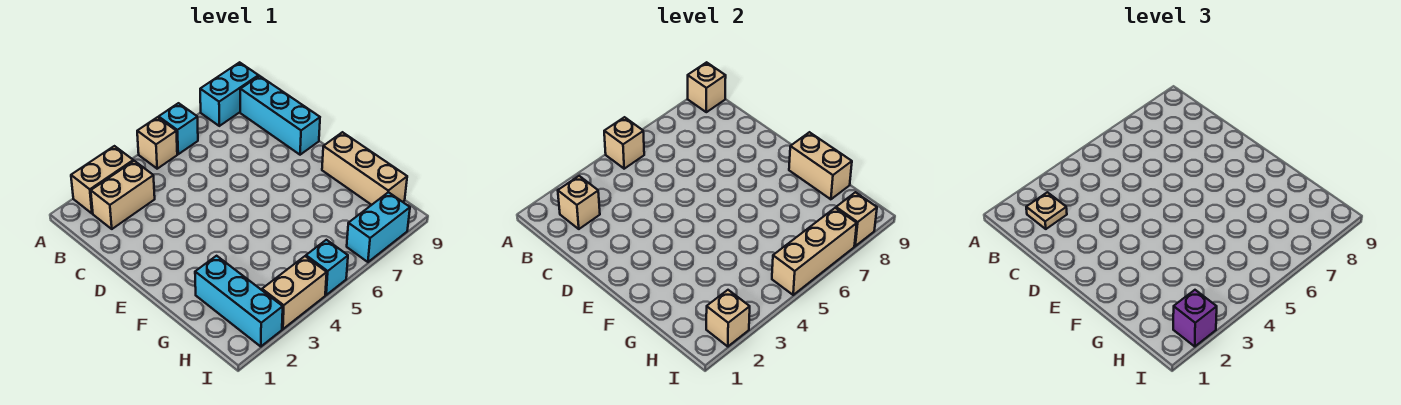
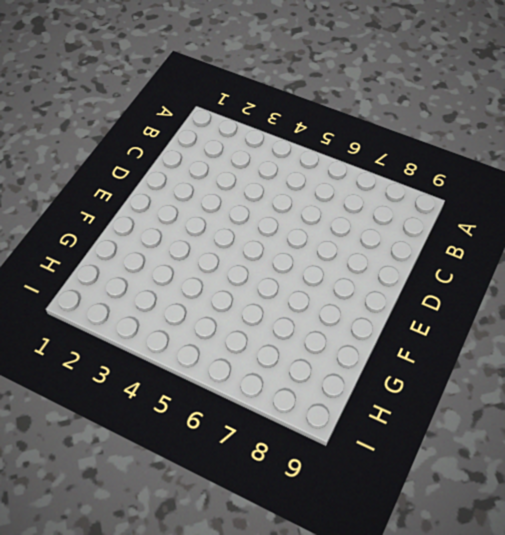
none -> tan 1x2 brick [71,146,133,213]
none -> tan 1x1 brick [137,117,177,169]
none -> cyan 1x1 brick [159,103,198,154]

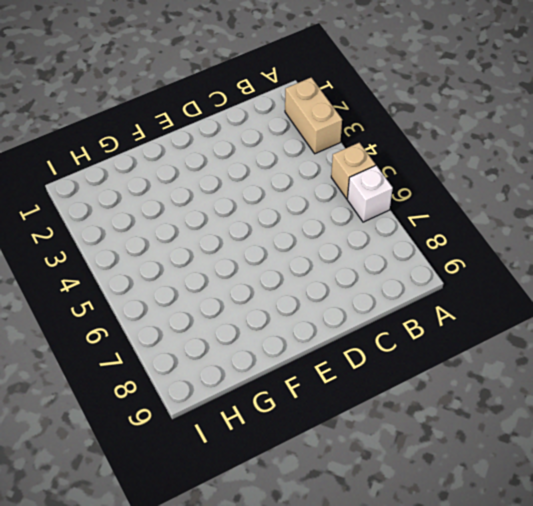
white 1x1 brick [347,165,393,222] -> cyan 1x1 brick [159,103,198,154]
none -> cyan 1x2 brick [200,62,259,126]
none -> tan 1x2 brick [91,161,155,229]
none -> cyan 1x3 brick [240,76,320,155]

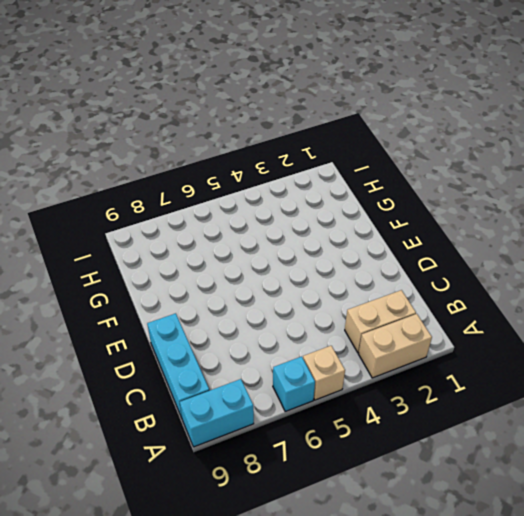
none -> tan 1x3 brick [322,132,407,205]
none -> cyan 1x3 brick [195,256,283,346]
none -> tan 1x2 brick [262,256,327,329]

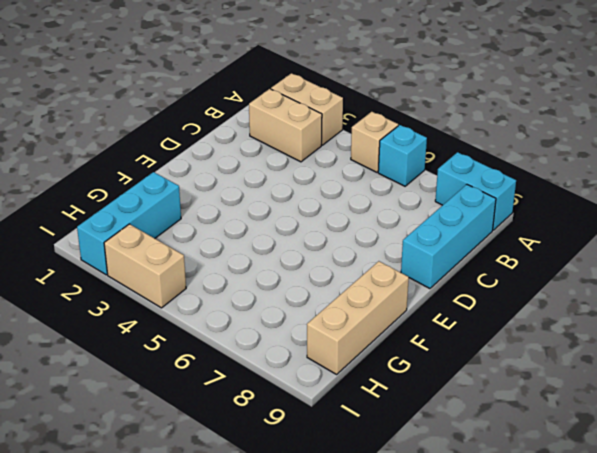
none -> cyan 1x1 brick [306,240,348,295]
none -> cyan 1x2 brick [347,192,410,262]
none -> tan 1x1 brick [604,117,644,169]

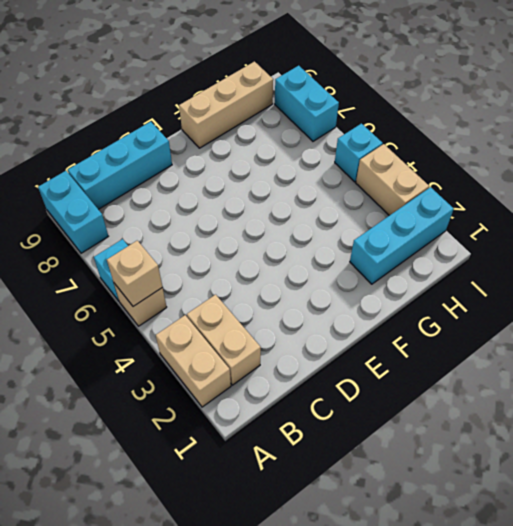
none -> tan 1x1 brick [688,62,726,112]
none -> tan 1x1 brick [558,176,600,229]
none -> tan 1x2 brick [789,132,852,199]

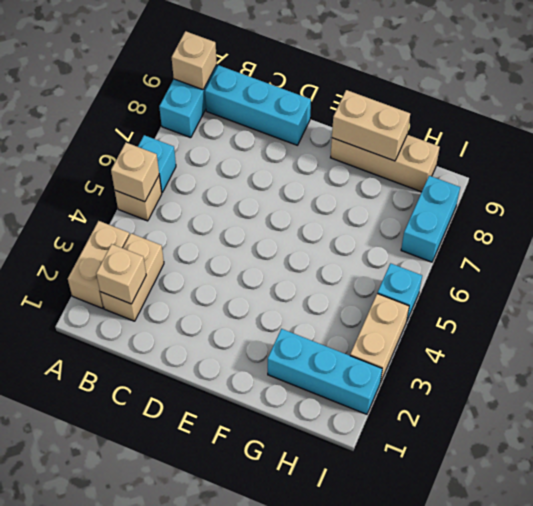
none -> tan 1x1 brick [706,290,750,346]
none -> tan 1x3 brick [772,208,857,295]
none -> tan 1x1 brick [836,192,877,246]

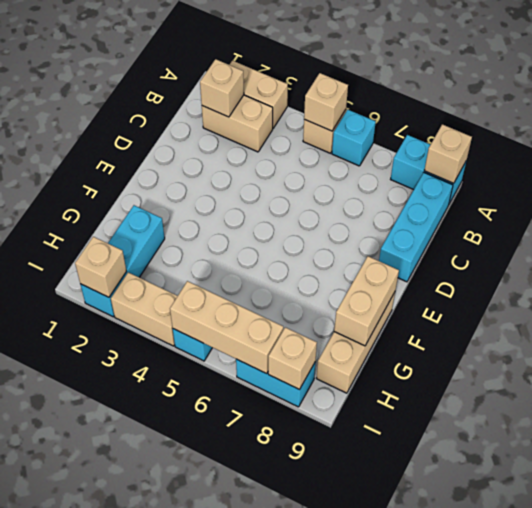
none -> tan 1x1 plate [1026,192,1067,229]
none -> purple 1x1 brick [1173,290,1217,346]

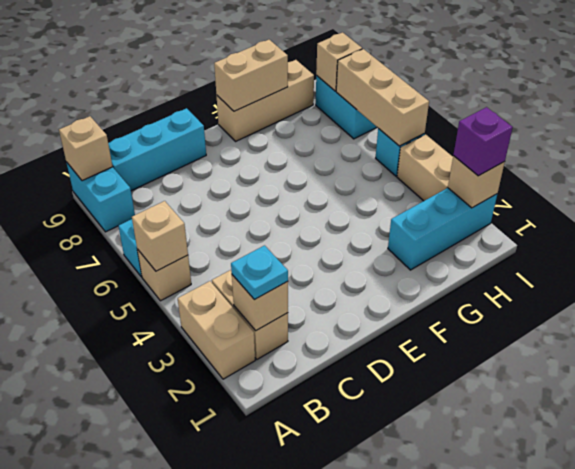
cyan 1x1 plate [231,246,288,300] -> tan 1x1 plate [1026,192,1067,229]

